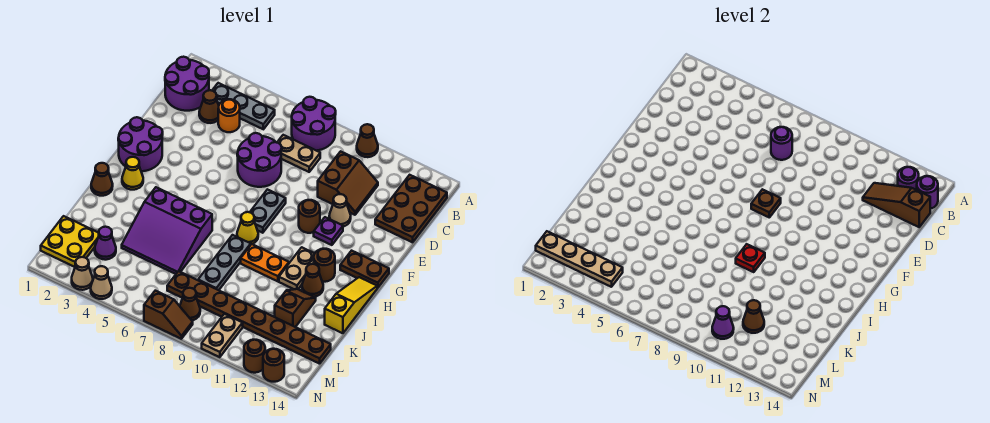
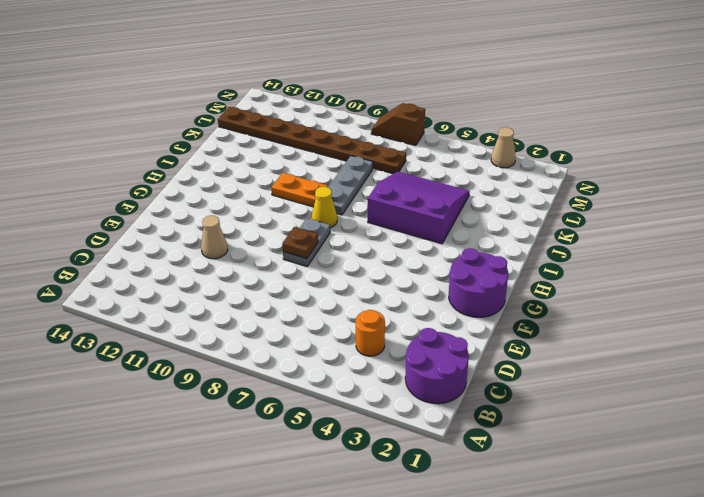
none -> purple 2x2 round brick [292,97,336,151]
none -> brown 1x1 cone [357,124,378,157]
none -> grey 1x3 plate [212,83,275,129]
none -> brown 2x3 plate [375,175,447,242]

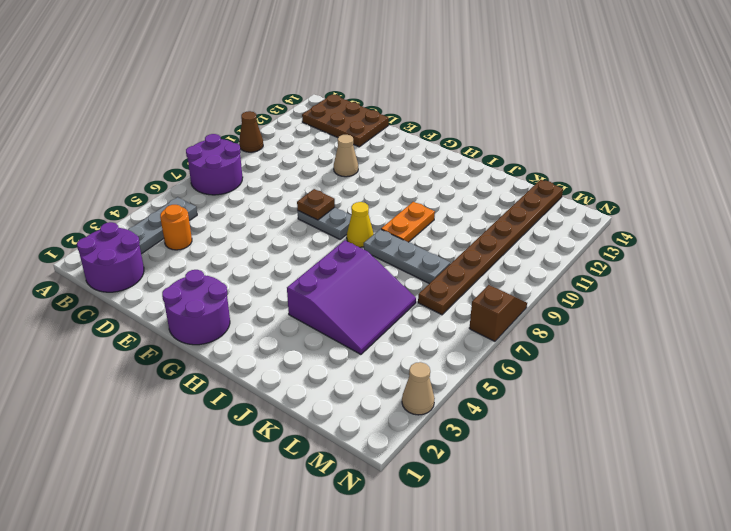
none -> brown 1x1 cone [199,90,219,123]
none -> tan 1x2 plate [277,135,320,172]
none -> brown 2x2 slope [318,151,378,215]
none -> purple 2x2 round brick [237,133,282,187]

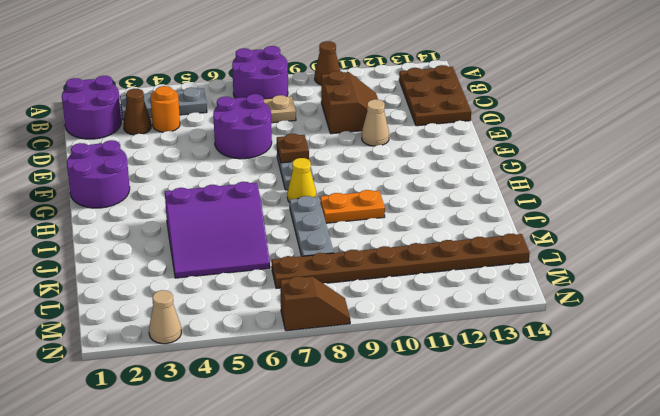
none -> brown 1x1 round brick [299,200,320,233]
none -> purple 1x1 plate [314,217,343,245]
none -> brown 1x2 plate [340,251,389,288]
none -> yellow 1x1 cone [122,157,143,190]

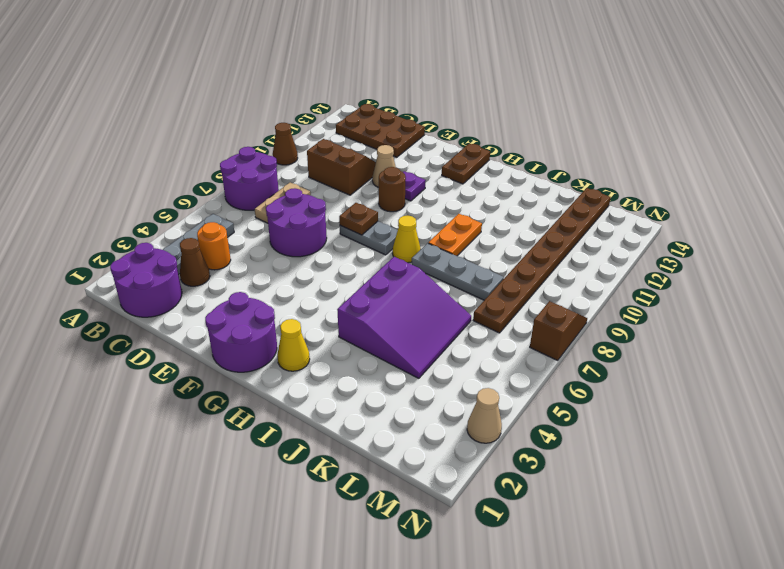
none -> tan 1x2 plate [279,247,315,289]
none -> brown 1x1 round brick [314,249,335,282]
none -> yellow 1x3 slope [325,277,377,333]
none -> brown 1x1 cone [91,163,113,196]

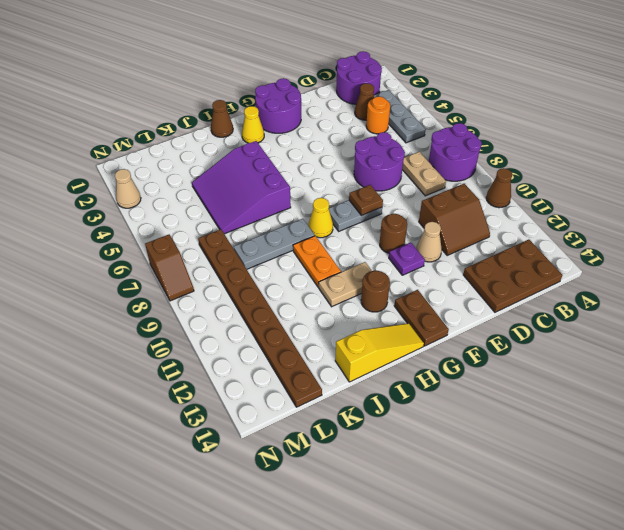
none -> brown 1x1 cone [302,264,323,297]
none -> brown 1x2 slope [275,289,316,327]
none -> yellow 2x2 plate [41,216,99,267]
none -> purple 1x1 cone [95,227,116,260]

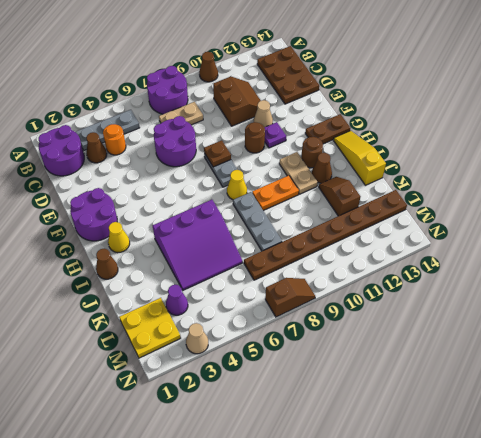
none -> brown 1x1 cone [180,288,200,320]
none -> tan 1x2 plate [202,314,243,357]
none -> tan 1x1 cone [91,266,112,299]
none -> brown 1x1 round brick [244,340,265,373]

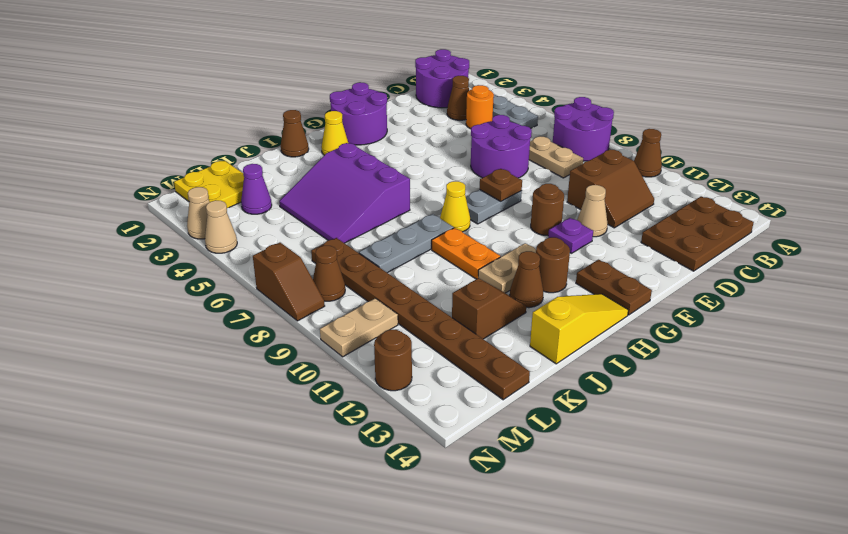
none -> brown 1x1 round brick [263,349,284,382]
none -> purple 1x1 round brick [898,167,919,190]
none -> purple 1x1 round brick [917,176,938,209]
none -> purple 1x1 round brick [771,127,792,160]

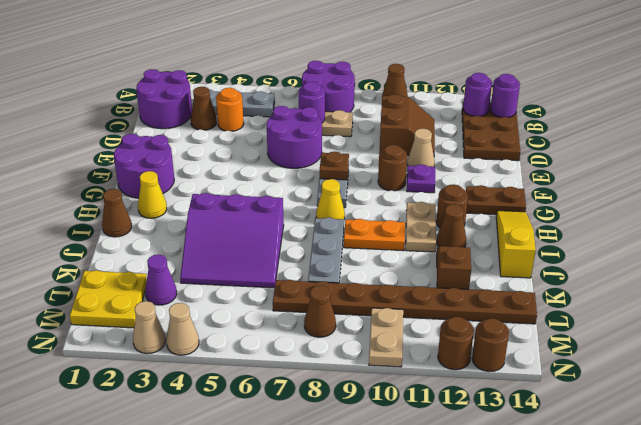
none -> brown 1x2 slope [144,291,193,339]
none -> brown 1x3 slope [863,183,930,227]
none -> red 1x1 plate [736,244,765,272]
none -> brown 1x1 cone [743,300,764,333]

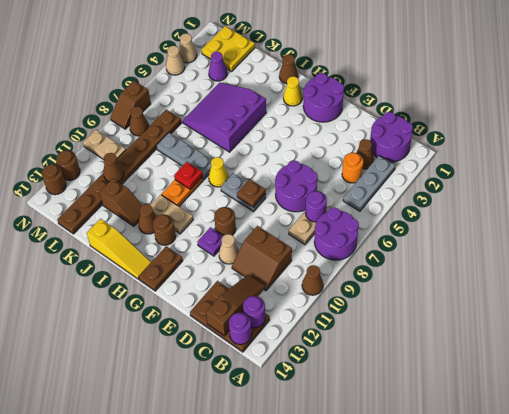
none -> tan 1x4 plate [536,231,623,287]
none -> purple 1x1 cone [712,306,734,339]

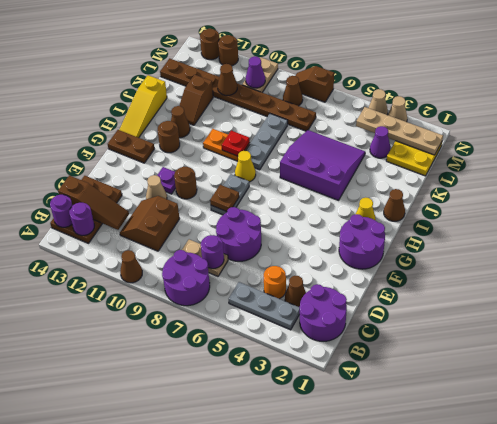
none -> tan 1x2 plate [279,247,315,289]

